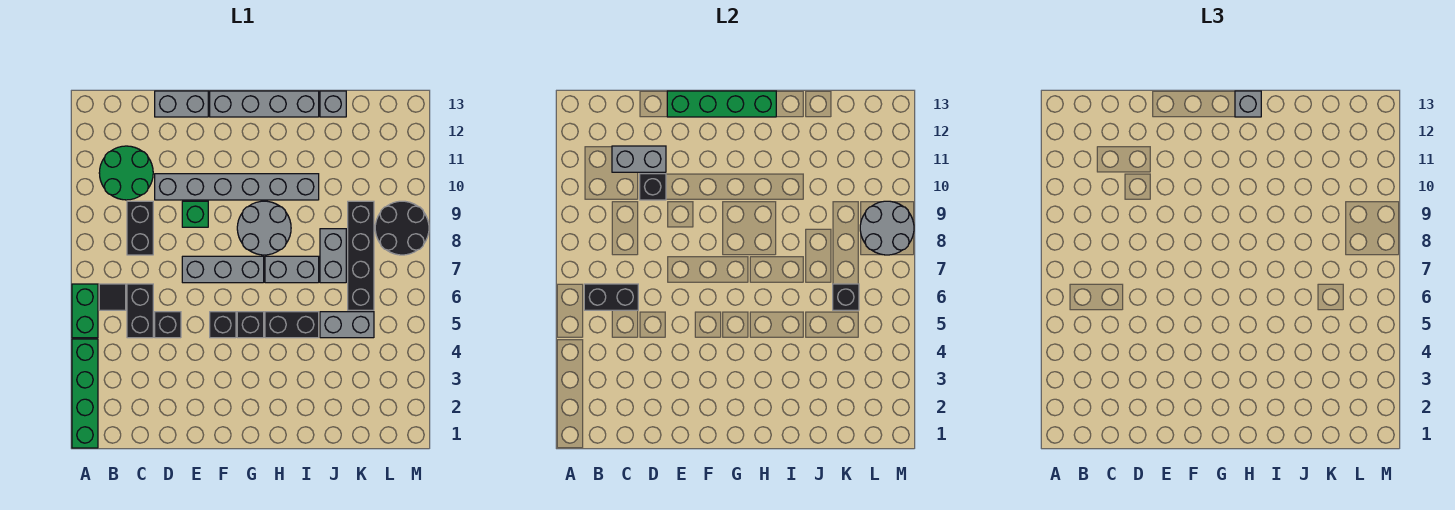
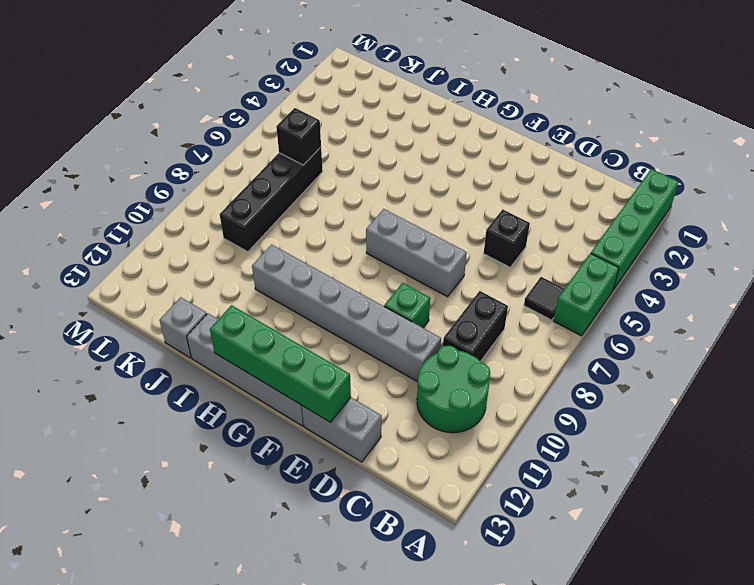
none -> black 1x2 brick [127,284,153,338]
none -> black 1x1 brick [210,312,236,338]
none -> black 1x1 brick [237,312,264,338]

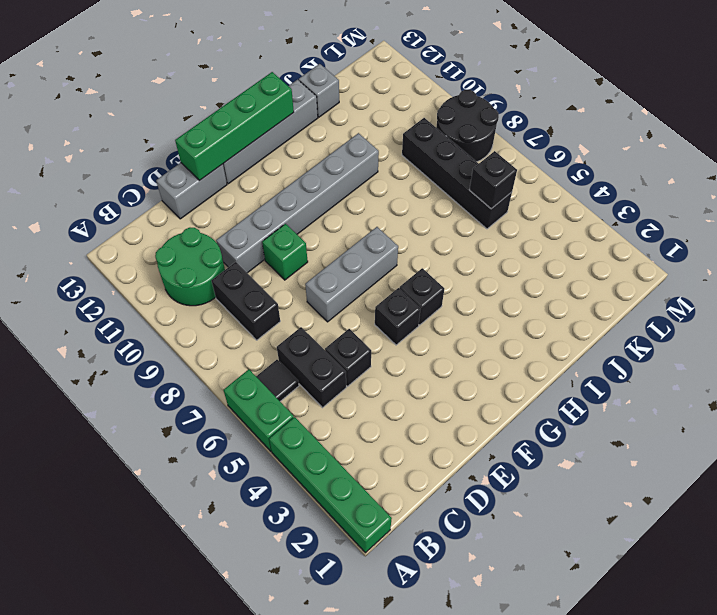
none -> grey 2x2 round brick [237,201,291,255]
none -> black 1x2 brick [265,312,319,338]
none -> grey 1x2 brick [265,256,319,283]

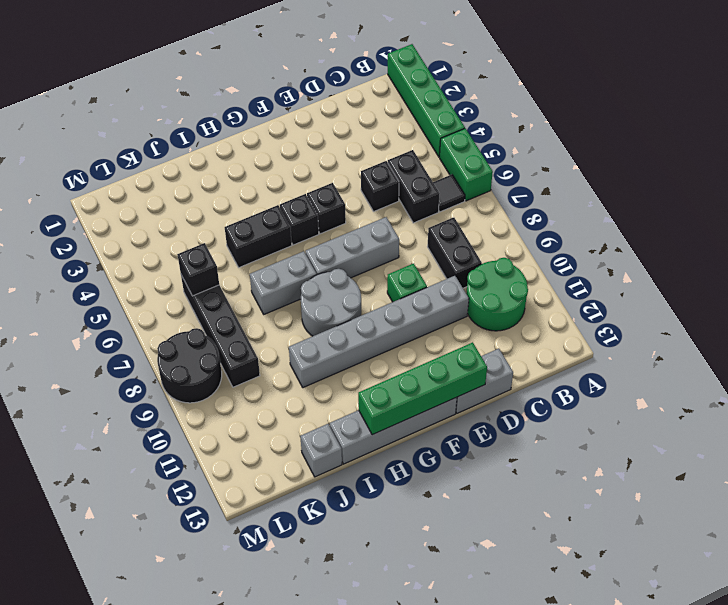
none -> grey 1x2 brick [320,312,374,338]
none -> grey 1x2 brick [320,229,346,283]
none -> black 1x2 brick [584,284,638,310]

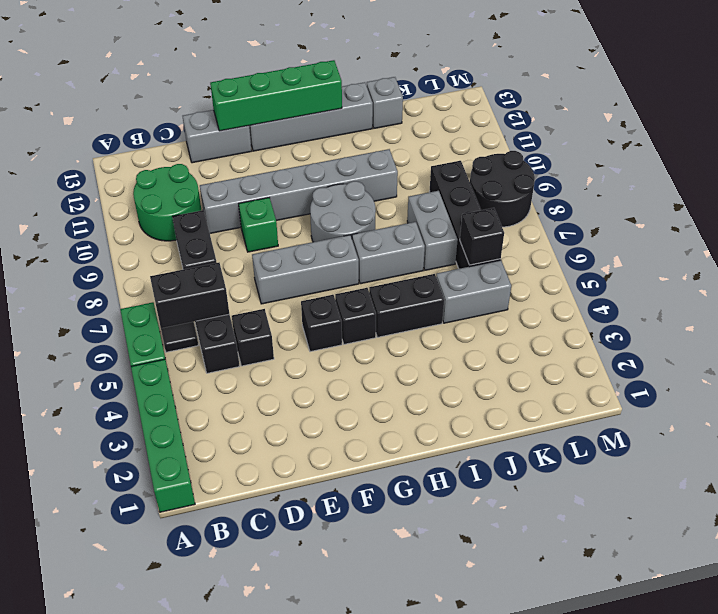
none -> grey 1x2 brick [612,146,666,172]
none -> black 1x1 brick [640,174,666,200]
none -> grey 2x2 round brick [860,201,914,255]

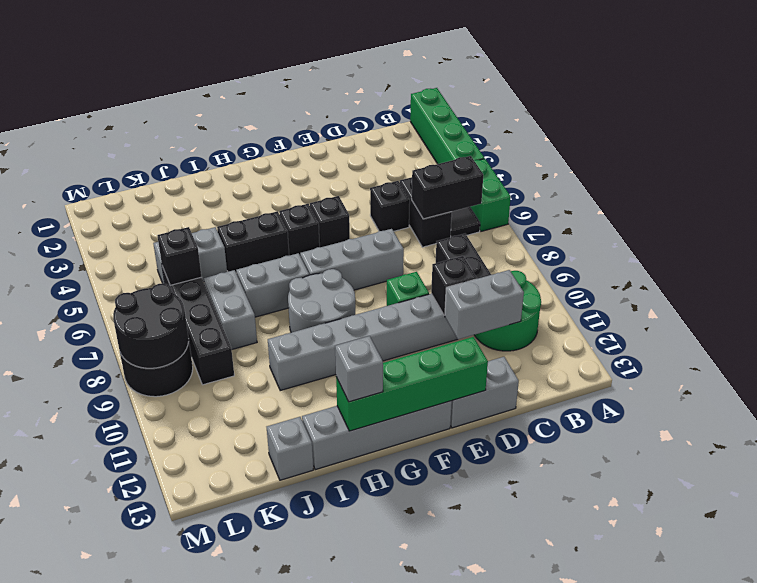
black 2x2 round brick [113,283,189,368] -> grey 2x2 round brick [860,201,914,255]

